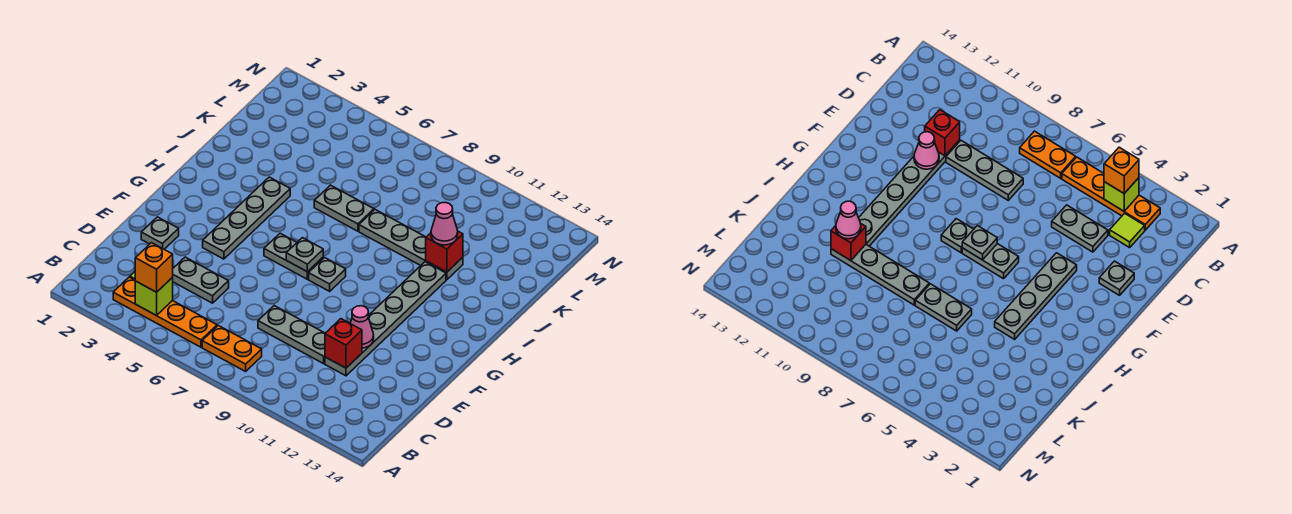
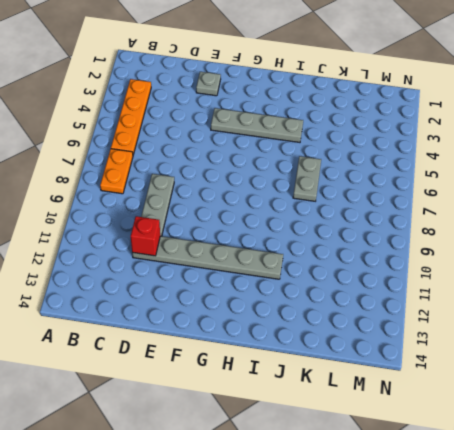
none -> lime 1x1 tile [1110,213,1145,248]
none -> grey 1x2 plate [173,257,229,303]
none -> grey 1x2 plate [264,233,323,279]

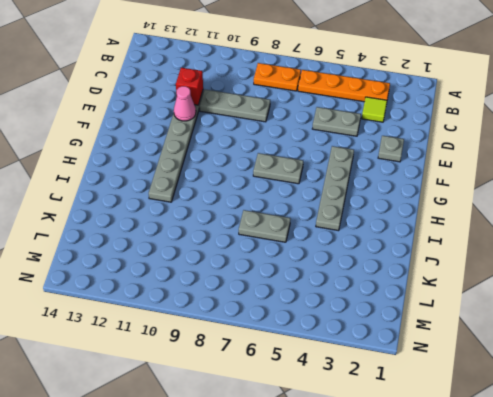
none -> grey 1x1 plate [309,258,346,291]
none -> grey 1x4 plate [359,210,463,280]
none -> lime 1x1 brick [135,277,173,316]

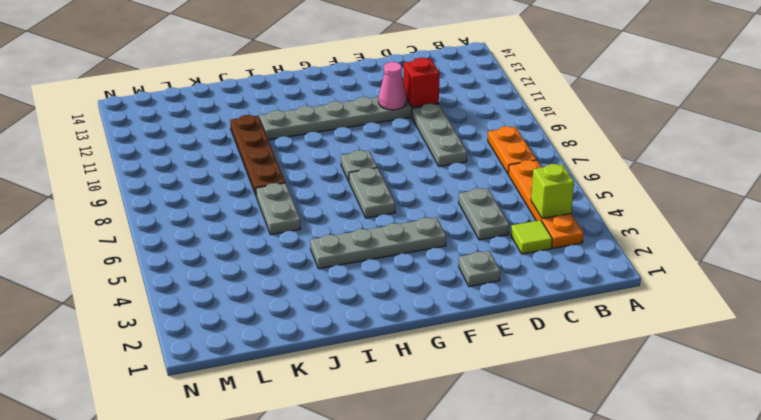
brown 1x4 plate [230,115,285,195] -> grey 1x4 plate [359,210,463,280]
none -> grey 1x1 plate [286,238,323,272]
none -> red 1x1 brick [426,231,463,272]
none -> orange 1x1 brick [135,243,173,292]

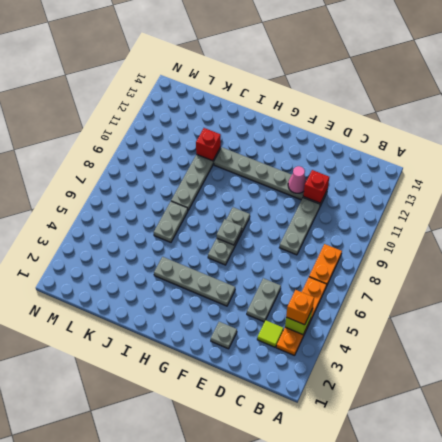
none -> pink 1x1 cone [431,202,458,245]

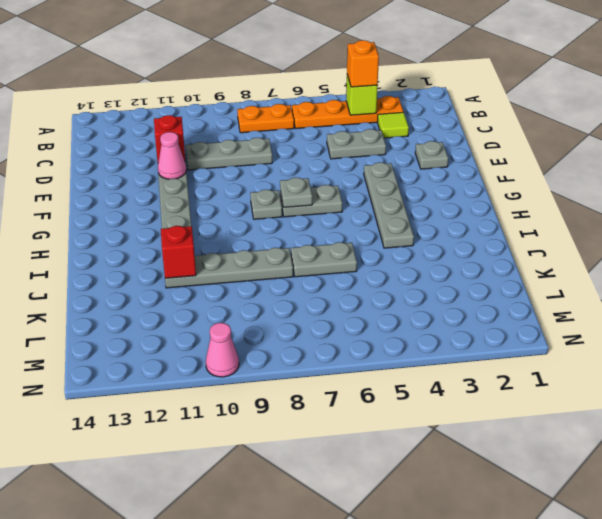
pink 1x1 cone [206,323,239,377] -> pink 1x1 cone moved to [431,202,458,245]

